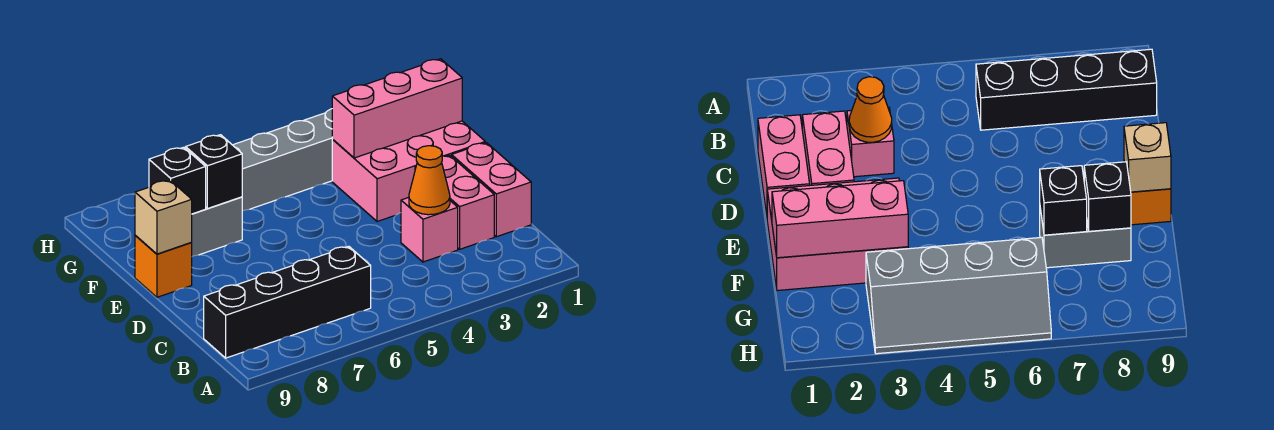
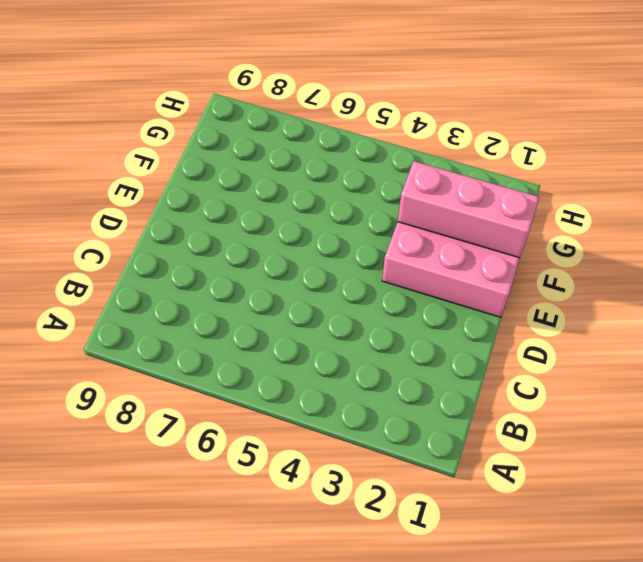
none -> black 1x4 brick [204,246,371,358]
none -> pink 1x2 brick [452,143,531,237]
none -> pink 1x2 brick [415,155,494,249]

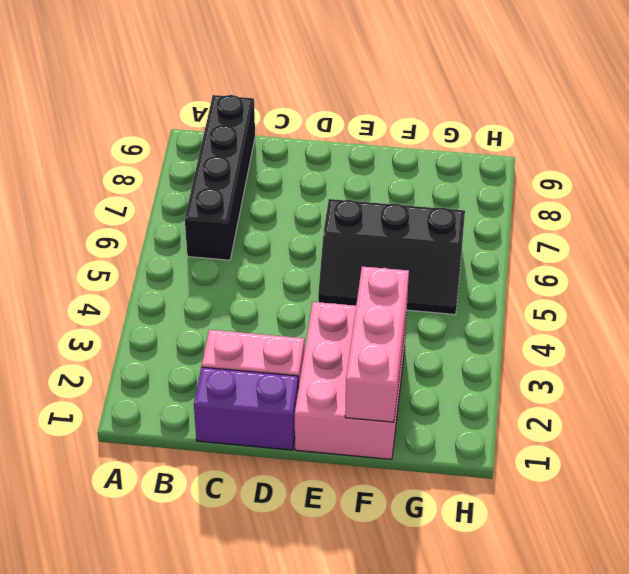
purple 1x2 brick [194,367,298,450] -> pink 1x2 brick [452,143,531,237]
black 2x3 slope [318,199,465,315] -> grey 2x4 slope [233,109,333,211]
none -> pink 1x1 brick [401,197,458,262]
none -> orange 1x1 brick [135,236,192,297]
none -> grey 1x2 brick [192,197,242,256]

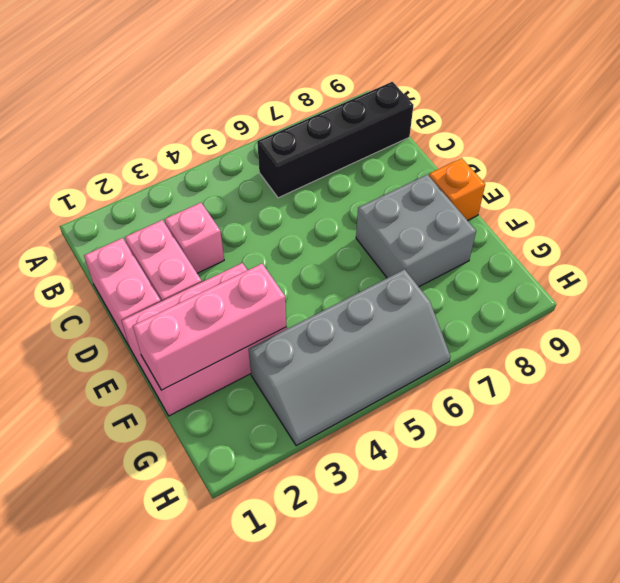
grey 2x2 brick [356,174,476,287] -> grey 1x2 brick [192,197,242,256]
none -> orange 1x1 cone [409,146,450,215]
none -> tan 1x1 brick [135,180,192,254]
none -> black 1x1 brick [186,135,242,209]

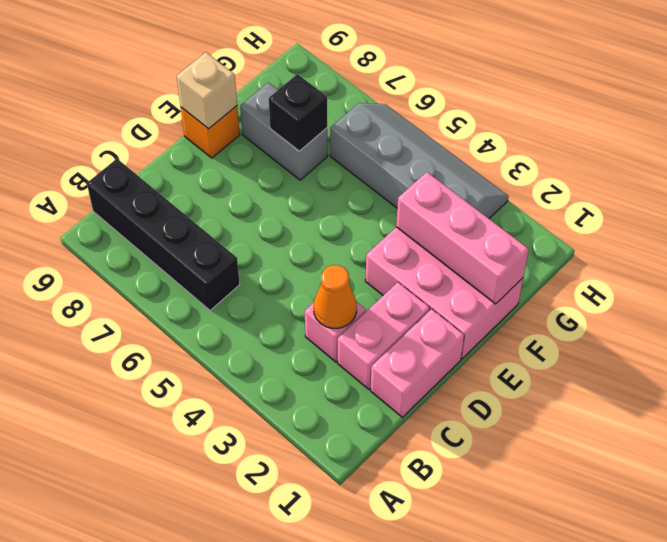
none -> black 1x1 brick [149,147,206,214]

